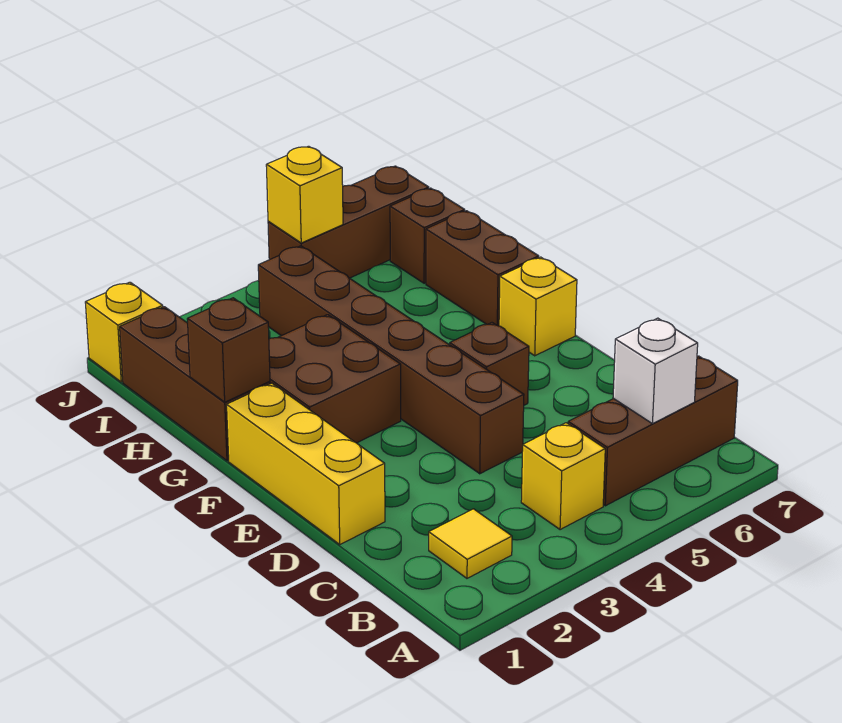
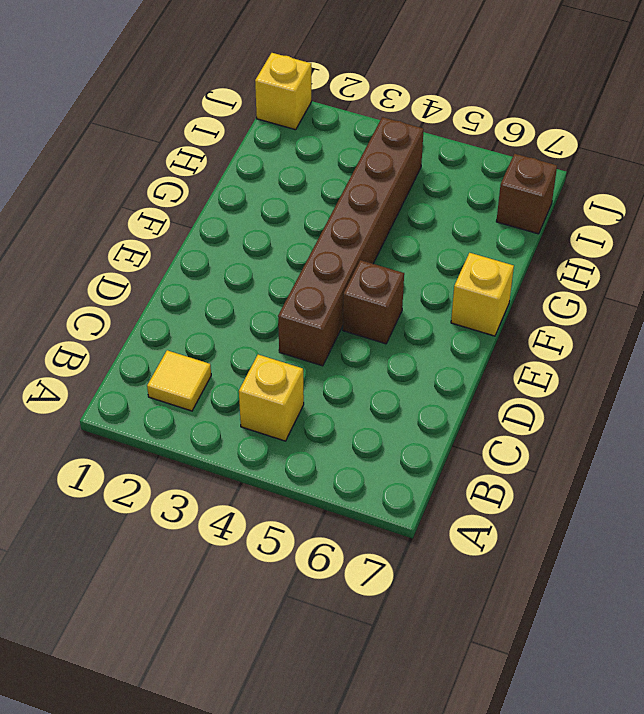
none -> brown 1x3 brick [568,356,738,506]
none -> yellow 1x3 brick [227,383,385,544]
none -> brown 2x2 brick [269,315,401,443]

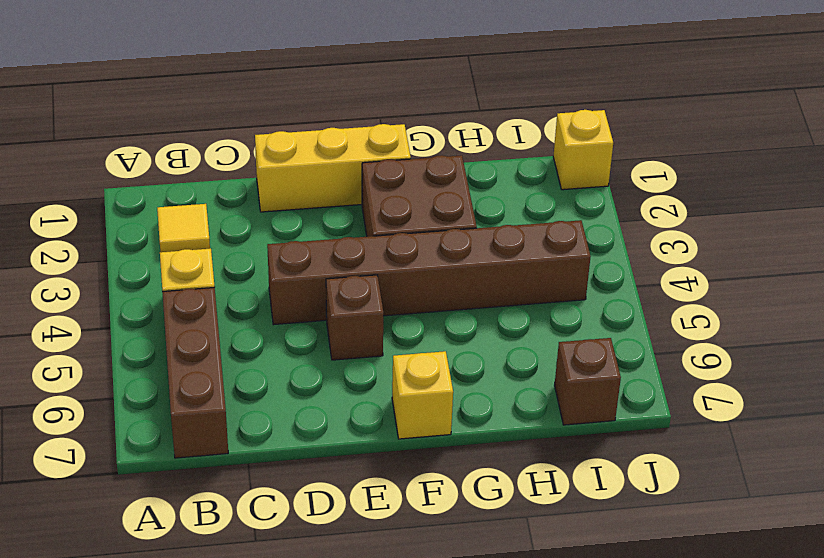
none -> brown 1x3 brick [120,307,270,461]
none -> brown 1x2 brick [426,211,539,326]
none -> brown 1x3 brick [268,166,429,278]

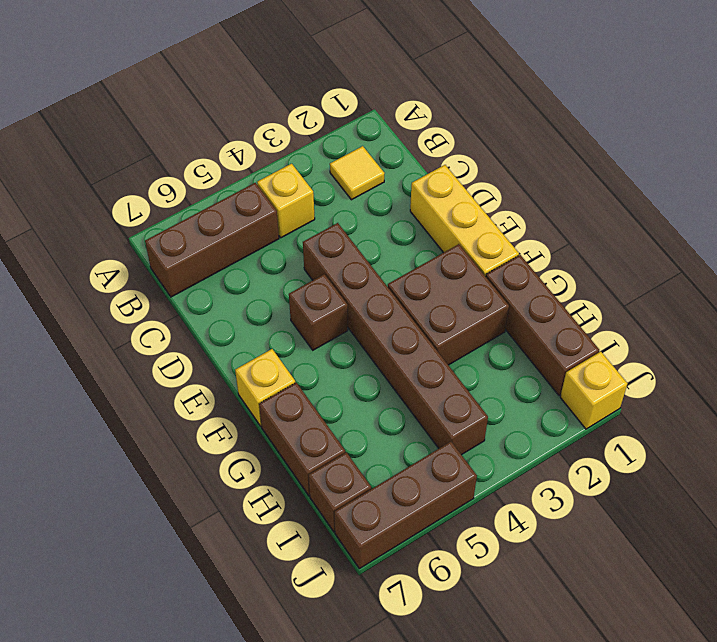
none -> white 1x1 brick [613,318,698,424]
none -> brown 1x1 brick [187,298,270,402]
none -> yellow 1x1 brick [266,146,343,243]

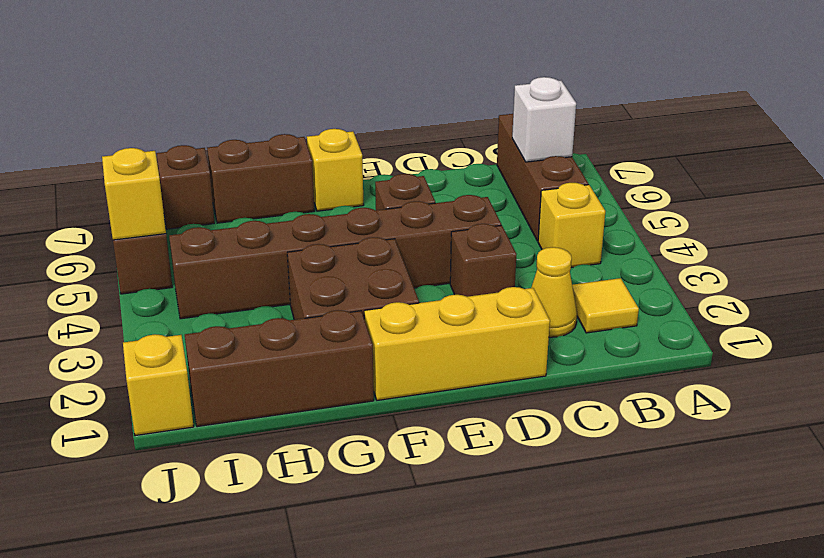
yellow 1x1 cone [531,247,577,337] -> none
brown 1x1 brick [450,224,516,297] -> brown 1x1 brick moved to [187,298,270,402]

